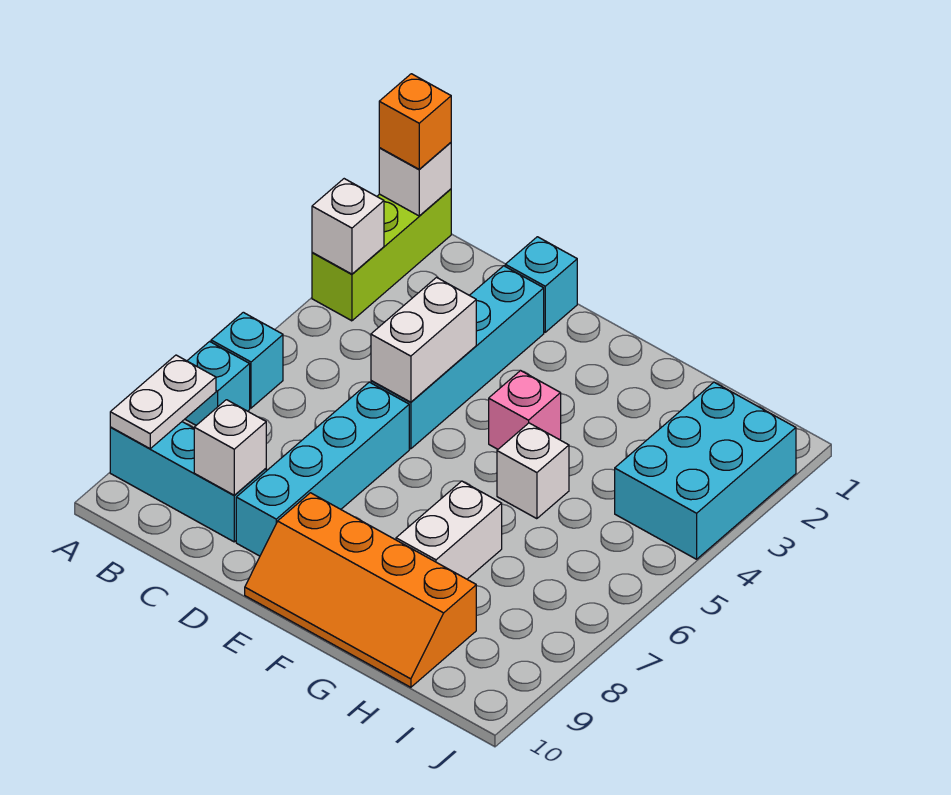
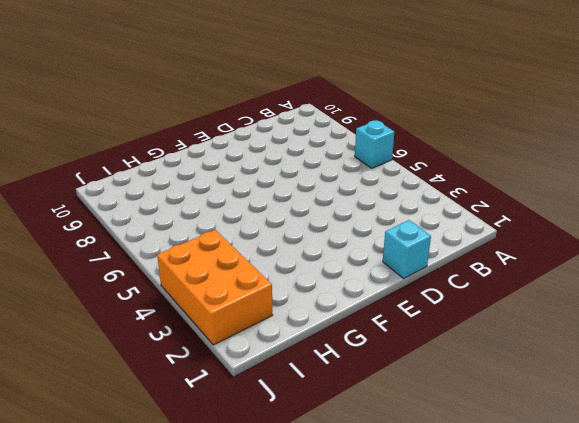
orange 2x3 brick [157,230,273,345] -> cyan 2x3 brick [615,382,796,559]
none -> lime 1x3 brick [312,189,451,321]
none -> cyan 1x1 brick [185,342,250,425]
none -> cyan 1x3 brick [110,422,266,542]

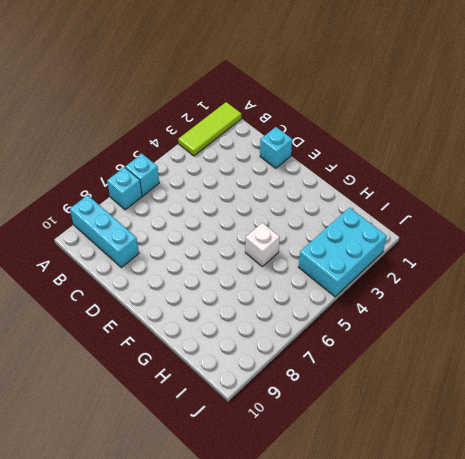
lime 1x3 tile [178,102,241,156] -> lime 1x3 brick [312,189,451,321]
none -> cyan 1x4 brick [371,266,544,449]
none -> cyan 1x4 brick [236,382,409,556]
none -> orange 2x4 slope [245,493,476,687]

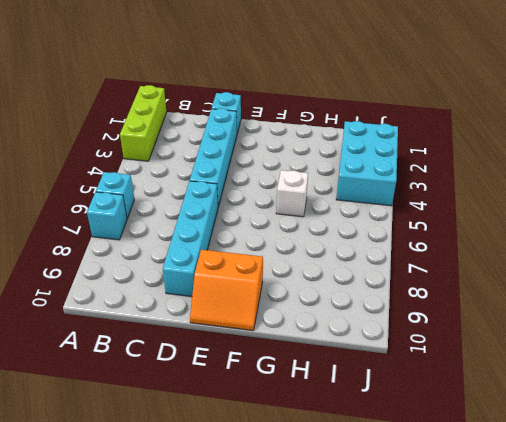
orange 2x2 slope [190,250,263,331] -> orange 2x4 slope [245,493,476,687]
none -> cyan 1x3 brick [110,422,266,542]
none -> pink 1x1 brick [489,371,561,449]
none -> white 1x2 brick [396,481,502,579]

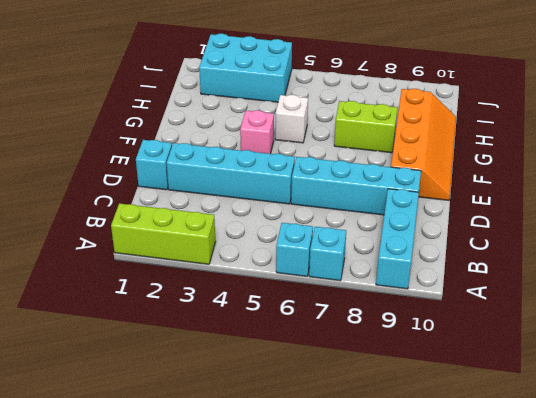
lime 1x2 brick [334,101,397,153] -> white 1x2 brick [396,481,502,579]
none -> white 1x1 brick [379,143,451,216]
none -> white 1x1 brick [312,179,384,274]
none -> white 1x2 plate [110,355,216,449]

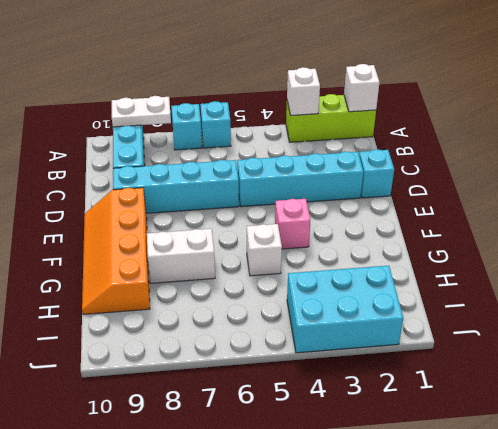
none -> white 1x1 brick [194,400,266,495]
none -> white 1x2 brick [371,277,476,402]
none -> orange 1x1 brick [379,74,451,169]

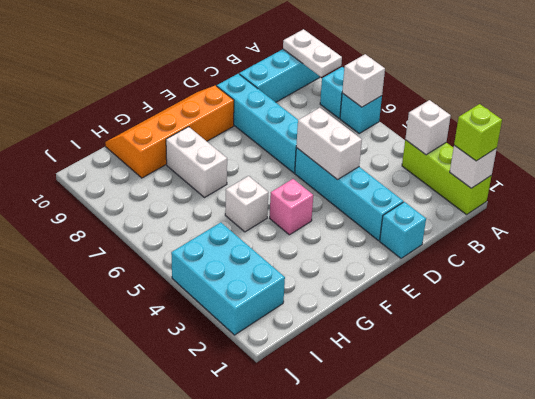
lime 1x1 brick [454,104,502,161] -> orange 1x1 brick [379,74,451,169]
white 1x1 brick [342,54,385,107] -> white 1x1 brick moved to [194,400,266,495]

